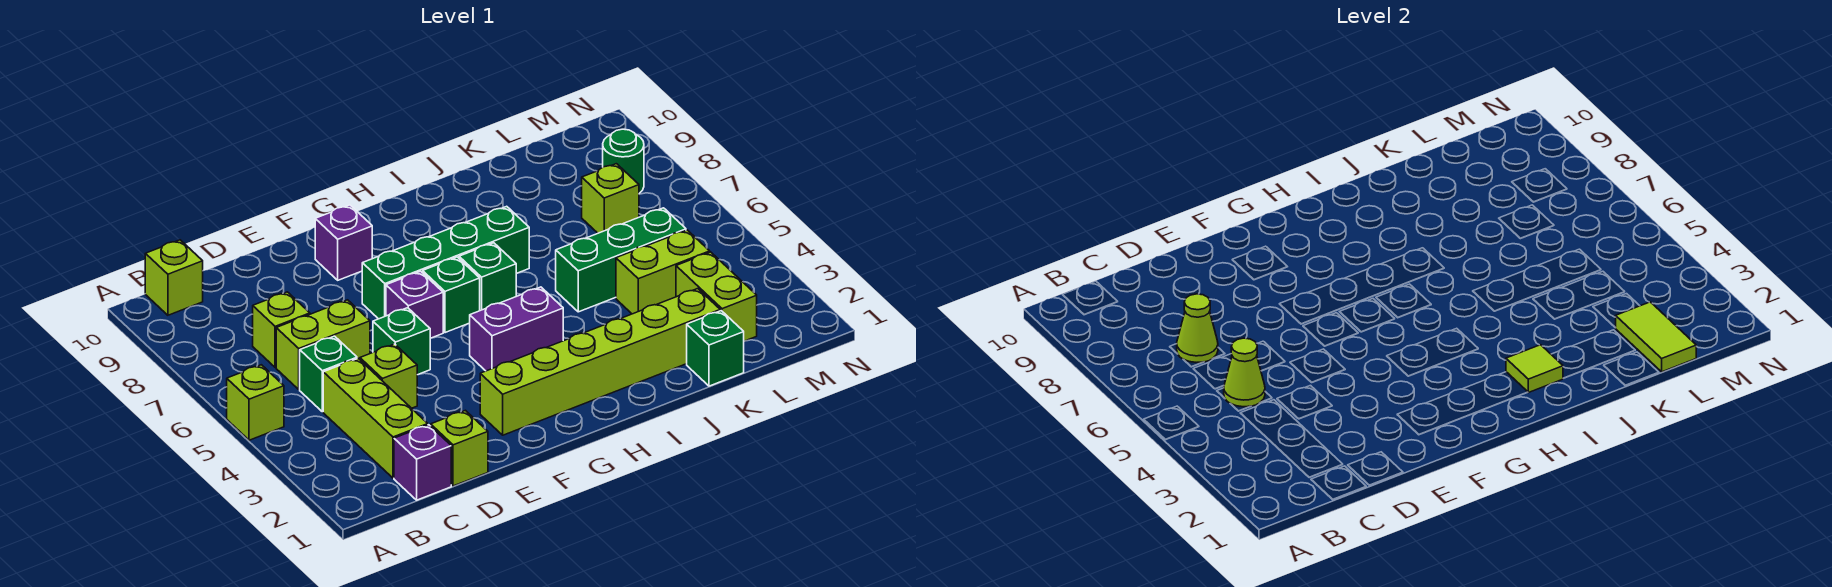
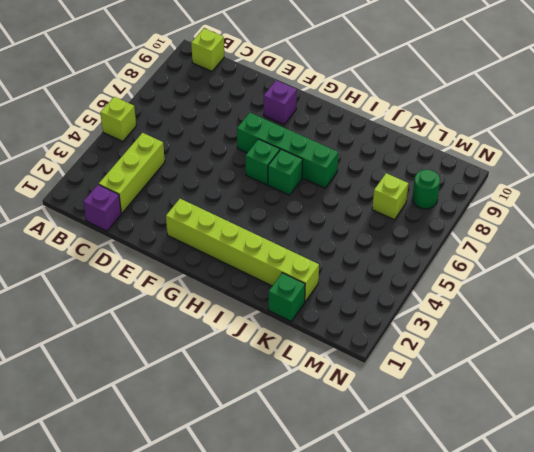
none -> green 1x1 brick [300,336,357,412]
none -> lime 1x2 brick [276,300,370,389]
none -> lime 1x1 brick [253,292,310,368]

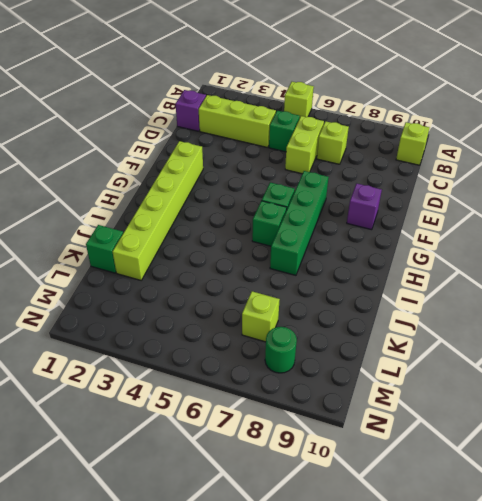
none -> lime 1x1 brick [431,410,488,486]
none -> lime 1x1 brick [360,344,417,408]
none -> green 1x1 brick [373,308,430,375]

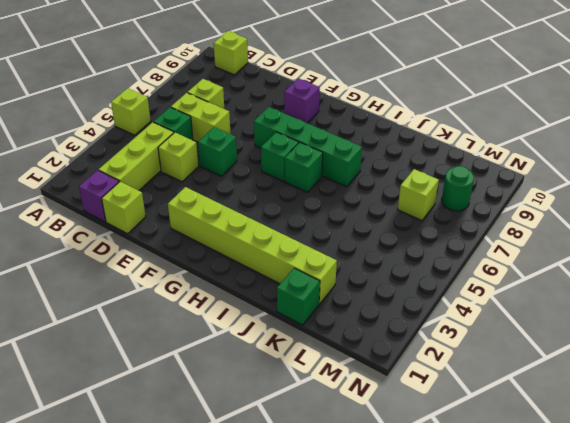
none -> purple 1x1 brick [386,271,443,338]
none -> purple 1x2 brick [470,287,563,371]
none -> green 1x3 brick [556,208,686,312]

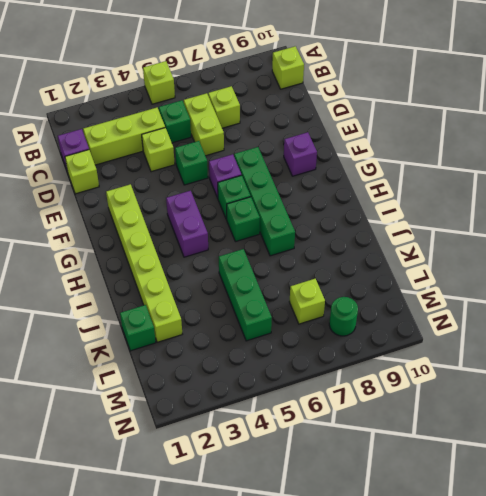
none -> lime 1x2 brick [616,230,710,314]
none -> lime 1x2 brick [676,252,757,341]
none -> lime 1x1 cone [1224,338,1265,407]

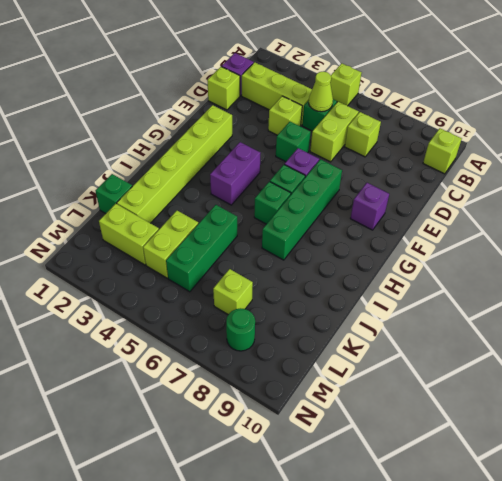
none -> lime 1x1 cone [1177,294,1218,362]
none -> lime 1x1 tile [1506,345,1563,393]
none -> lime 1x2 tile [1616,302,1696,372]

